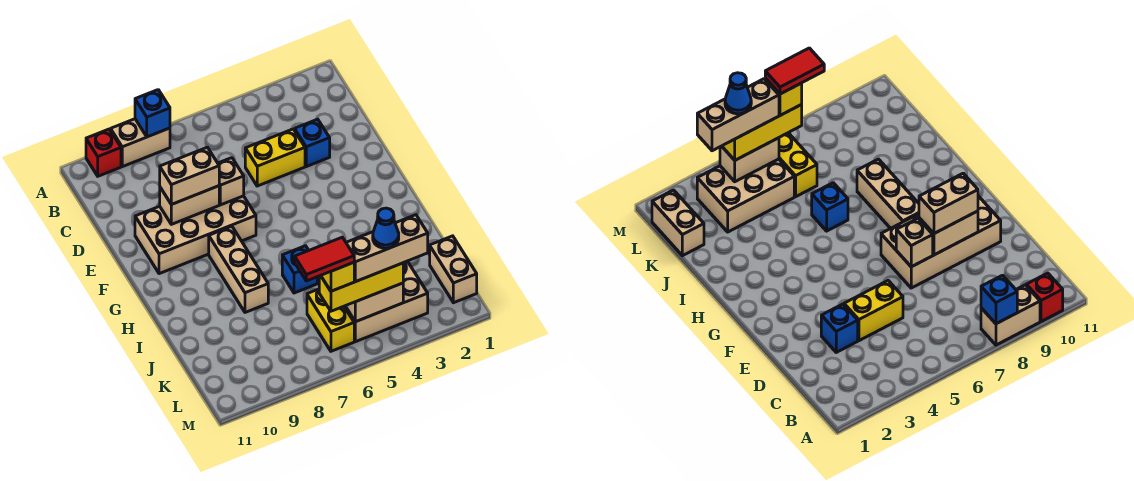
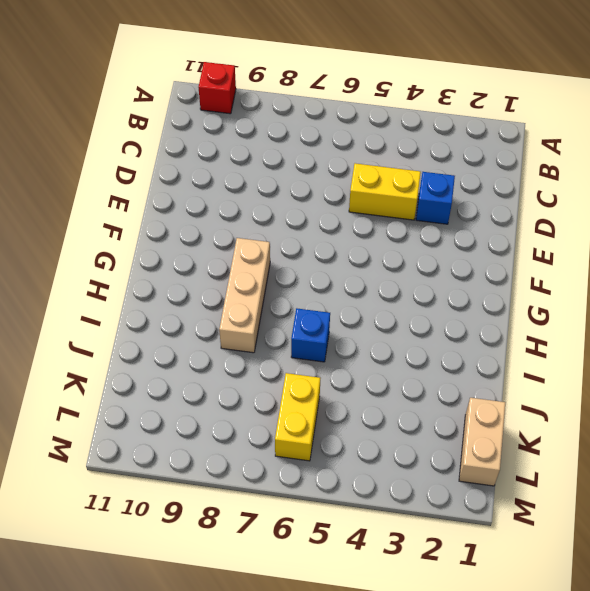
none -> tan 1x2 brick [111,119,170,167]
none -> tan 2x4 brick [135,196,256,274]
none -> tan 2x3 brick [344,261,428,342]

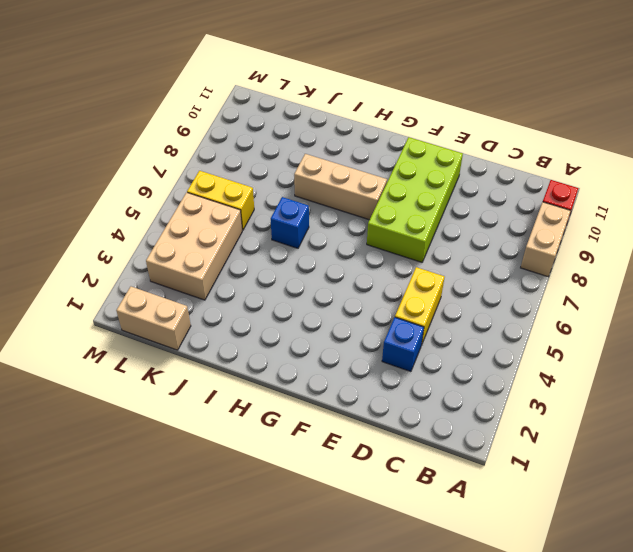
lime 2x4 brick [367,137,463,262] -> tan 2x4 brick [135,196,256,274]
none -> blue 1x1 brick [135,90,170,137]
none -> tan 1x1 brick [218,158,244,205]
none -> tan 1x2 brick [160,186,219,224]

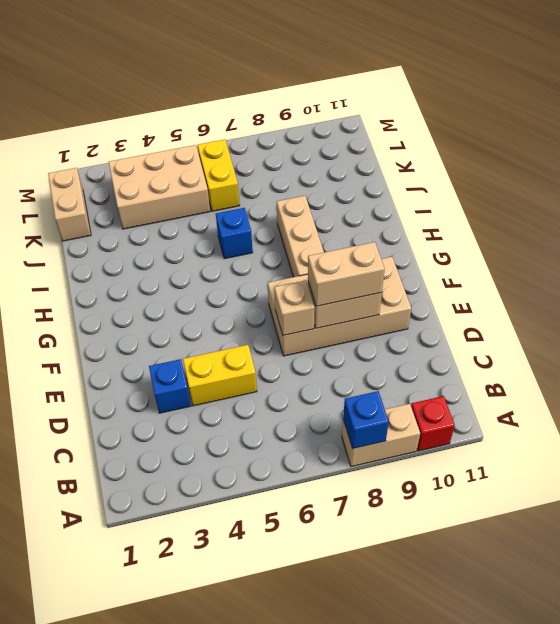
none -> tan 1x2 brick [346,283,403,322]
none -> yellow 1x3 brick [319,263,403,311]
none -> tan 1x3 brick [346,215,428,282]

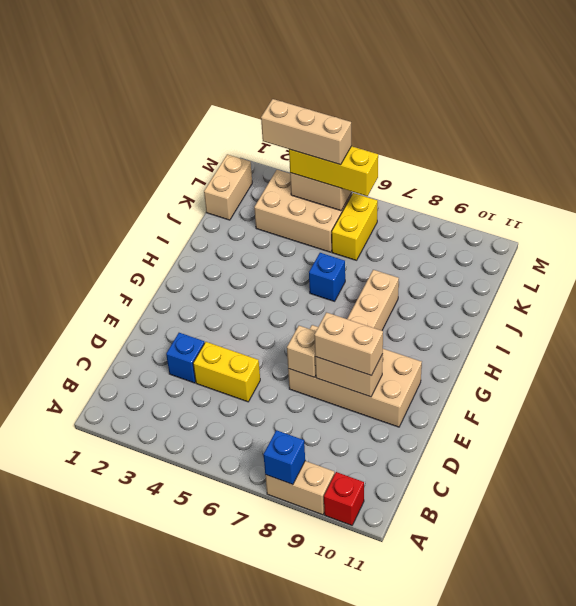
none -> yellow 1x1 brick [321,262,354,291]
none -> blue 1x1 cone [373,208,399,248]
none -> red 1x2 tile [295,237,354,281]

